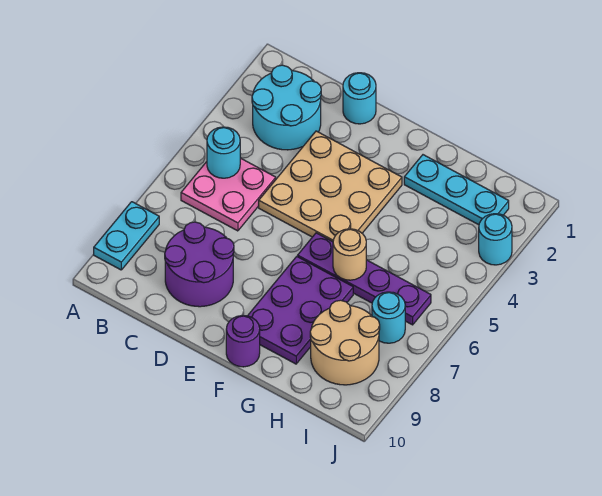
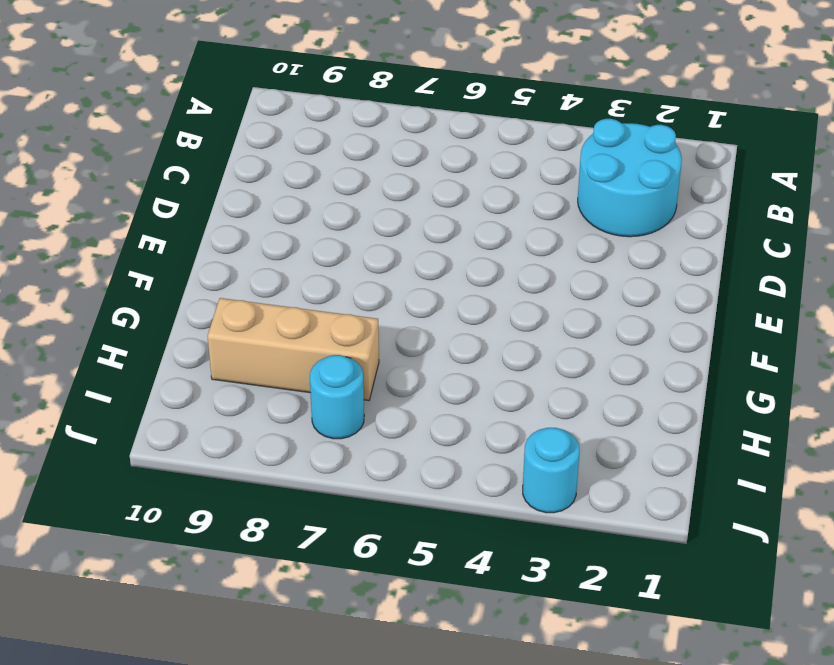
tan 1x3 brick [208,298,379,401] -> tan 2x2 round brick [310,300,380,385]
none -> cyan 1x2 plate [94,202,159,270]
none -> pink 2x2 plate [181,158,276,231]
none -> purple 2x2 round brick [165,222,234,307]

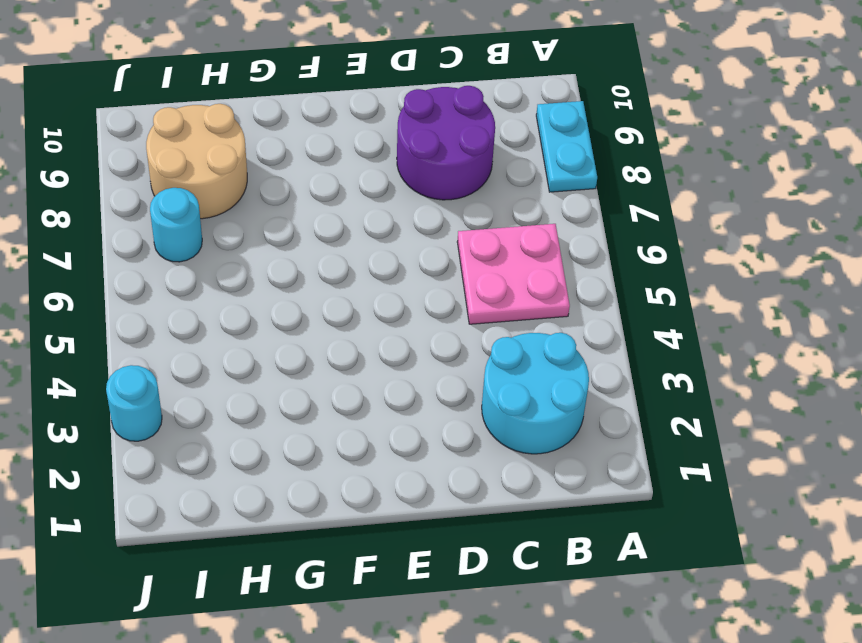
none -> cyan 1x1 round brick [343,73,376,124]
none -> tan 3x3 plate [259,131,402,242]
none -> purple 1x4 plate [298,233,431,325]

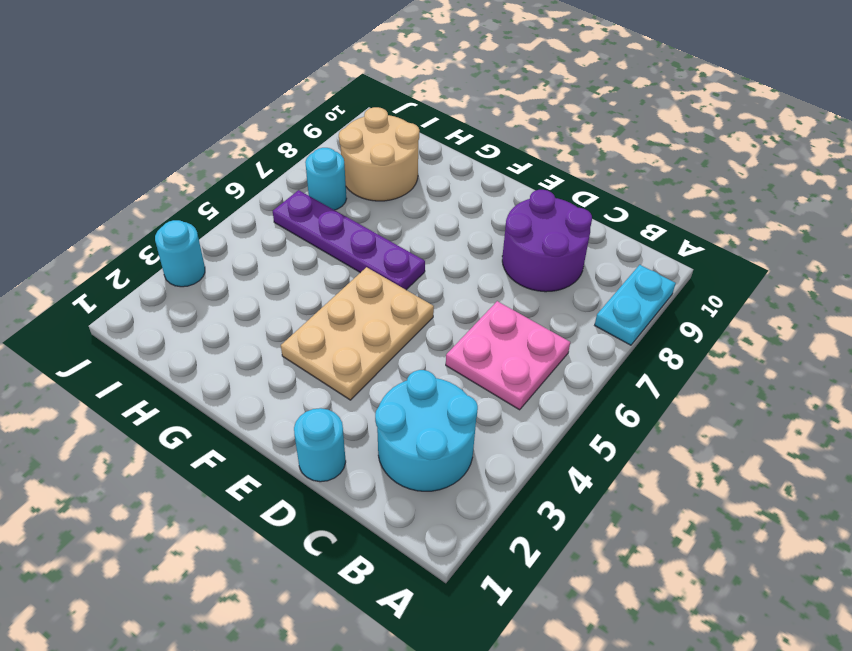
tan 2x3 plate [281,267,434,400] -> tan 3x3 plate [259,131,402,242]
none -> purple 2x3 plate [248,257,353,364]
none -> purple 1x1 round brick [226,315,260,367]
none -> cyan 1x3 plate [404,155,509,225]

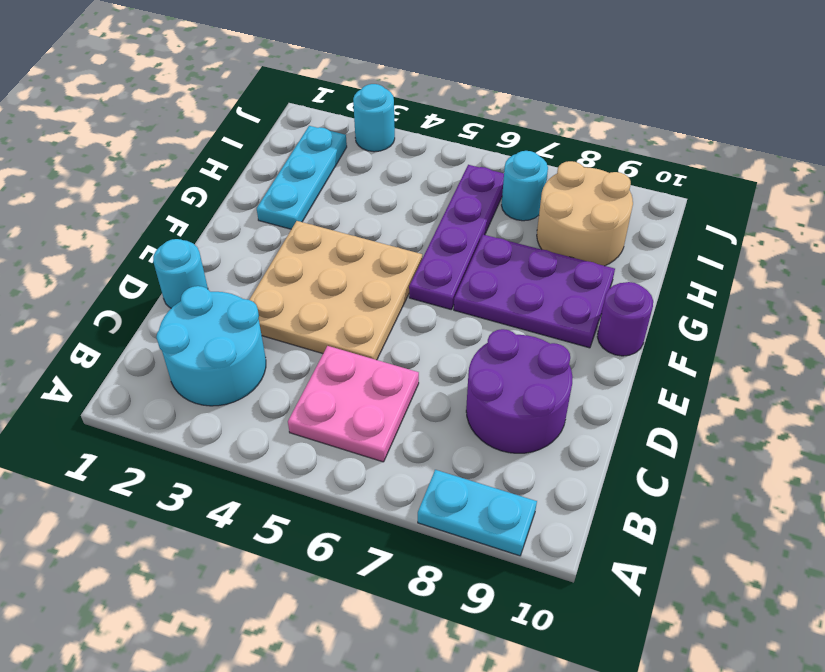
none -> cyan 1x1 round brick [207,127,240,178]
none -> tan 1x1 round brick [333,229,366,280]

